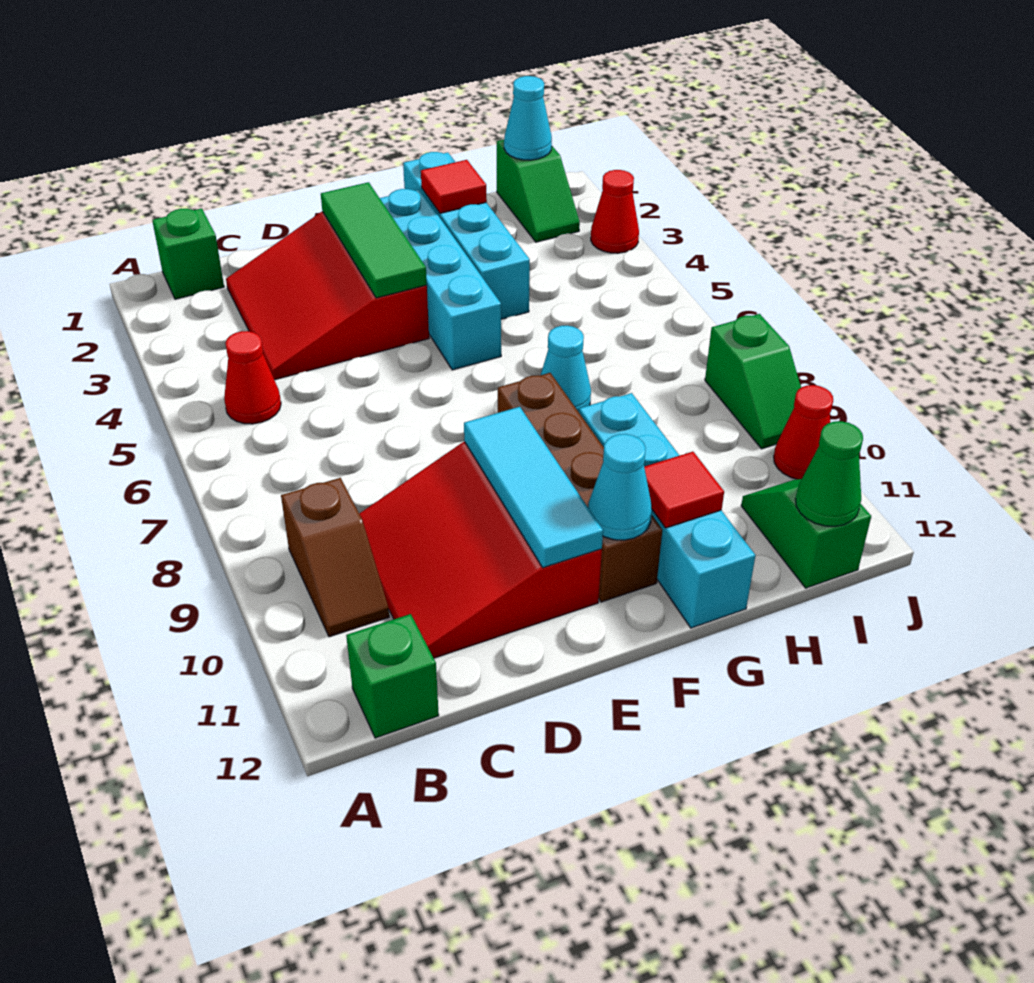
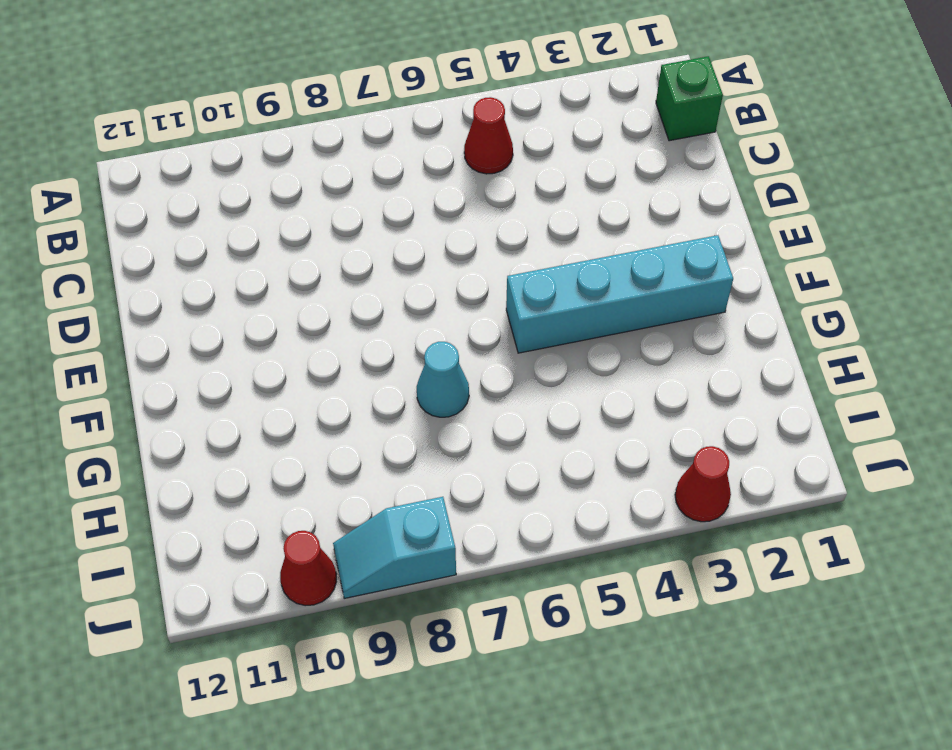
cyan 1x2 slope [333,497,456,598] -> green 1x2 slope [705,314,801,449]
none -> brown 1x2 slope [281,478,389,637]
none -> green 1x1 brick [346,614,439,738]
none -> red 3x3 slope [226,212,429,380]

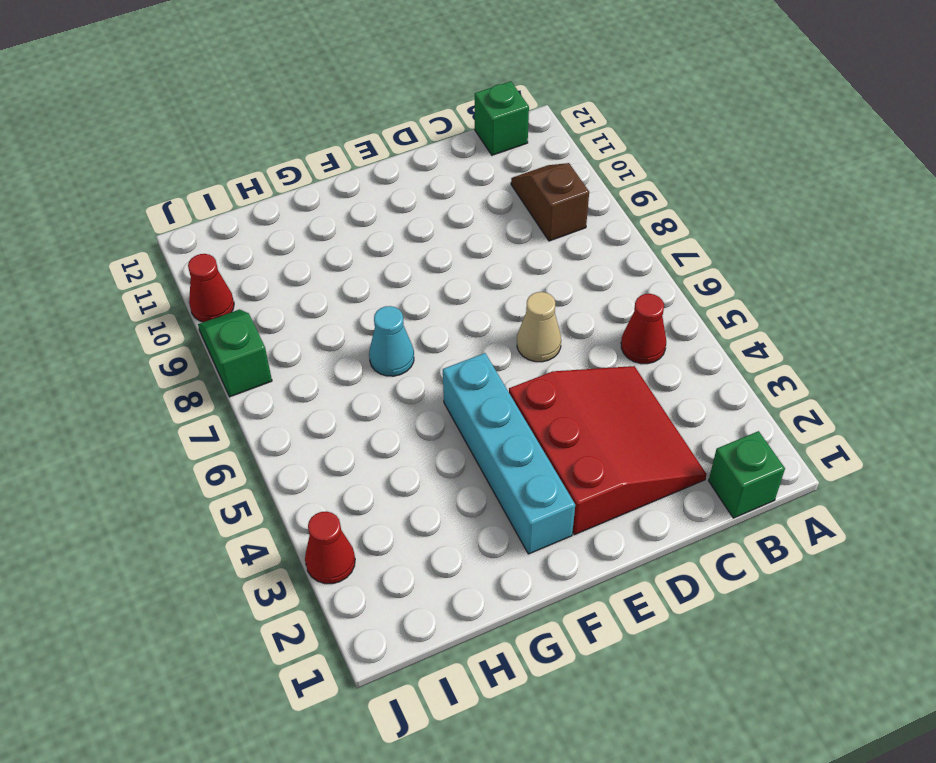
tan 1x1 cone [517,292,561,362] -> none
none -> red 3x3 slope [359,442,602,658]
none -> brown 1x4 brick [498,373,662,602]
none -> cyan 1x4 brick [403,152,530,319]

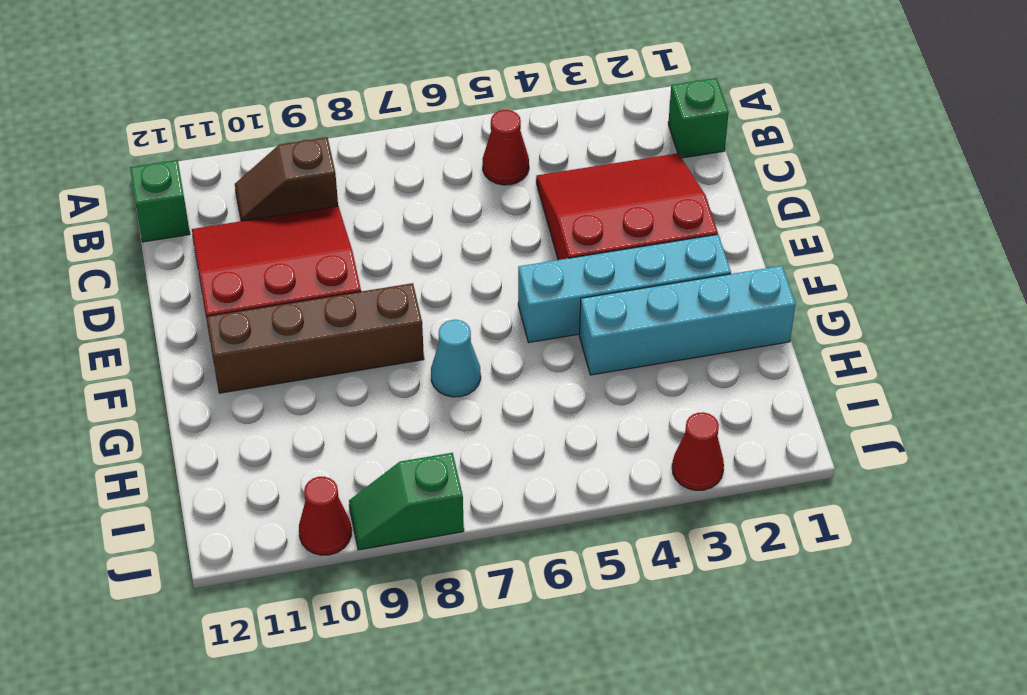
none -> cyan 1x4 brick [579,393,755,628]
none -> green 1x2 slope [497,140,580,242]
none -> green 1x2 slope [741,479,871,588]

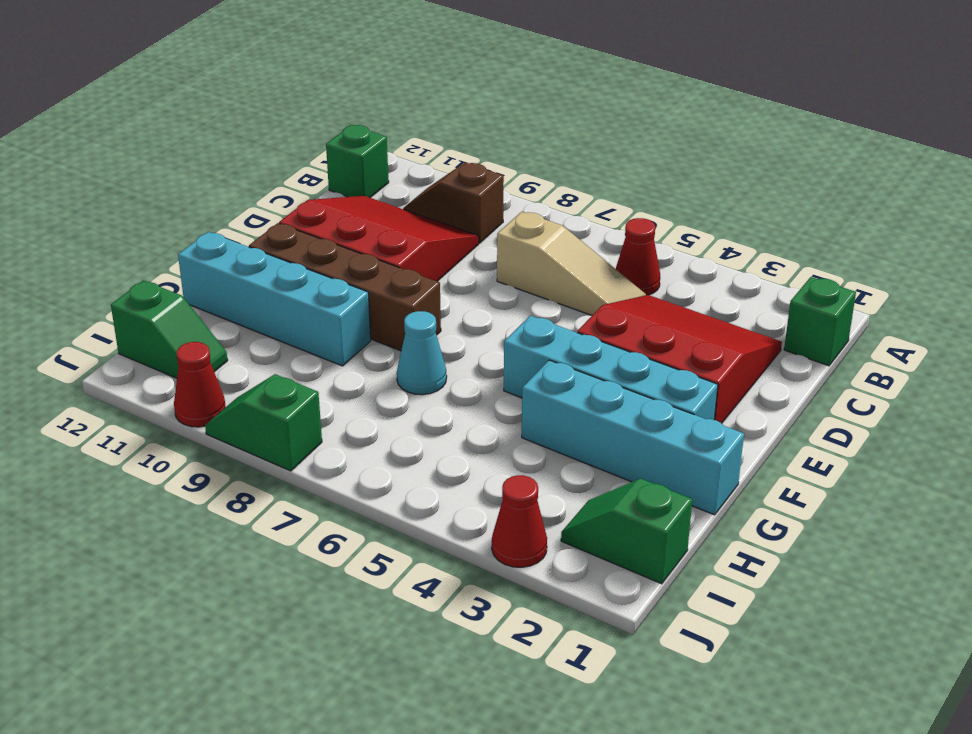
tan 1x3 slope [497,212,646,316] -> none
none -> green 1x3 tile [321,182,427,298]
none -> cyan 1x3 tile [464,407,603,568]
none -> cyan 1x1 cone [588,434,652,540]

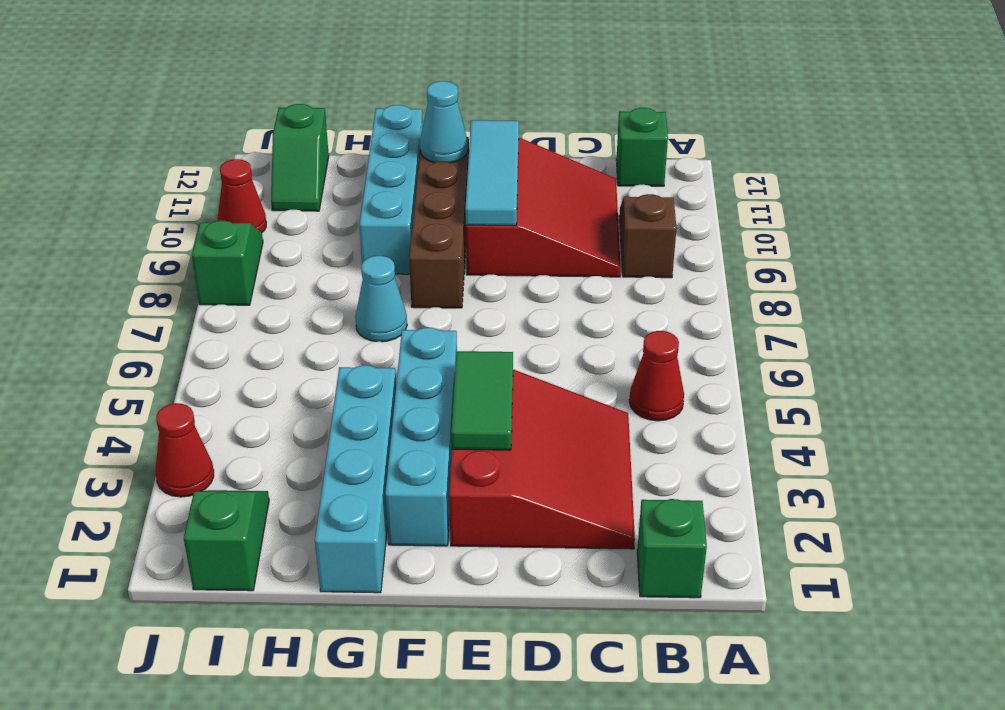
green 1x2 tile [451,351,513,450] -> green 1x3 tile [321,182,427,298]
none -> red 1x1 tile [421,160,487,213]
none -> red 1x1 tile [644,452,724,528]
none -> cyan 1x1 cone [504,76,552,160]

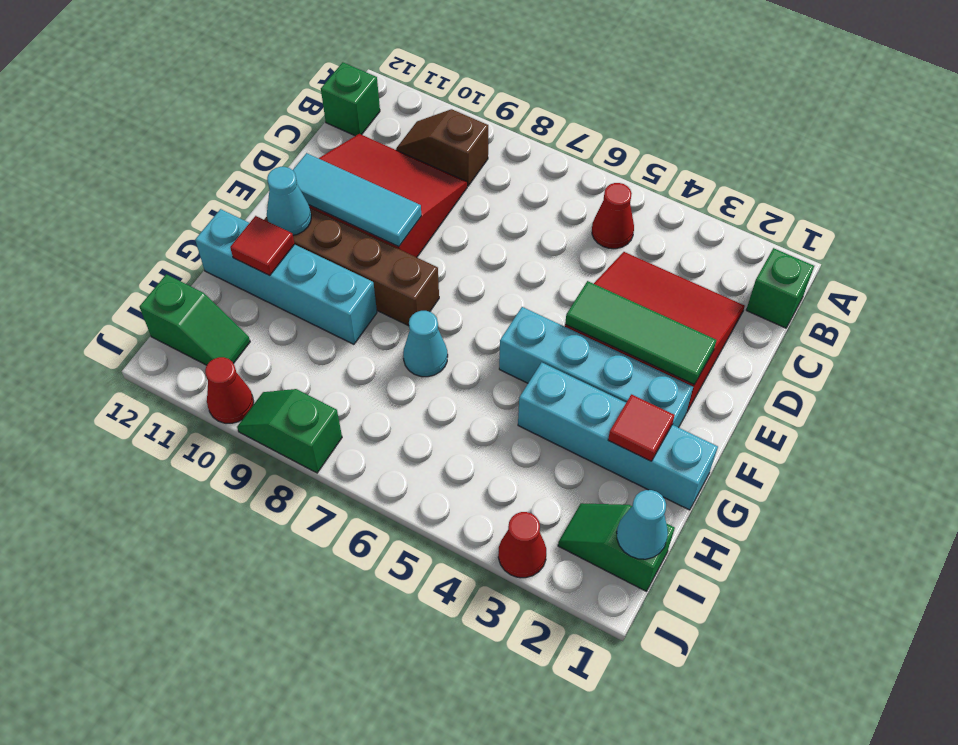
none -> green 1x1 cone [795,421,863,526]

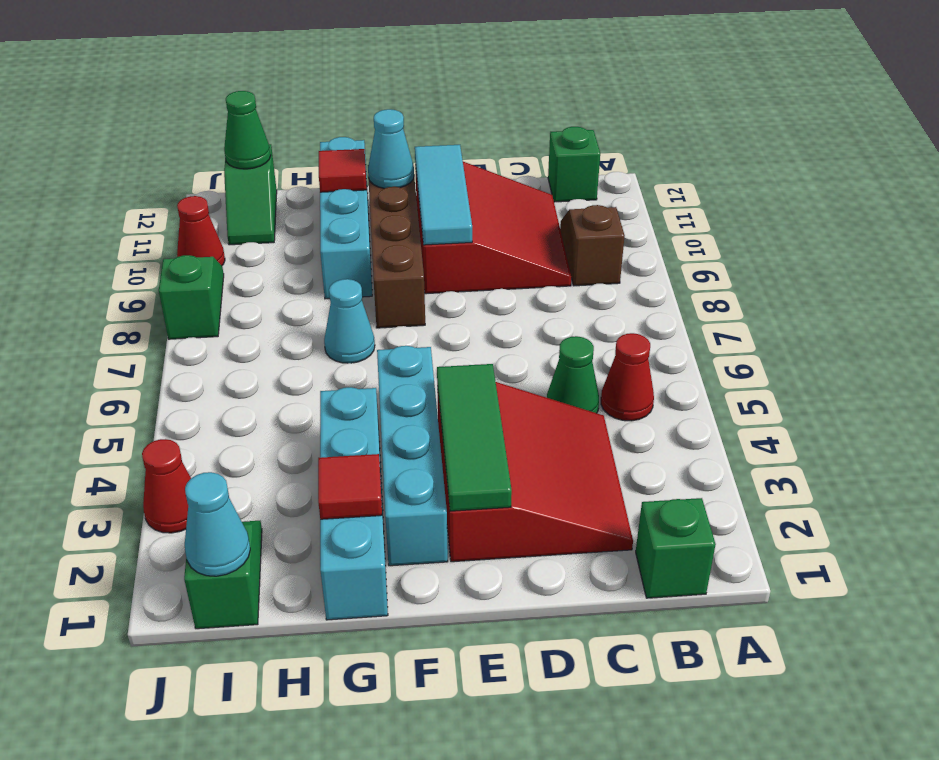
green 1x1 cone [547,336,599,413] -> none

